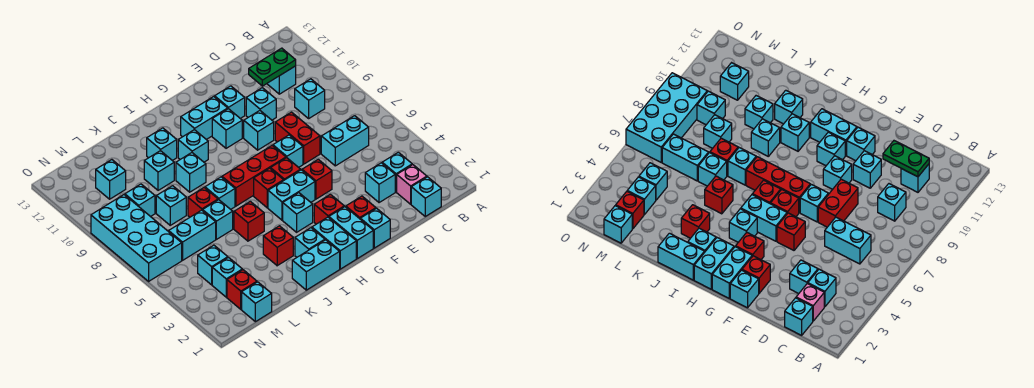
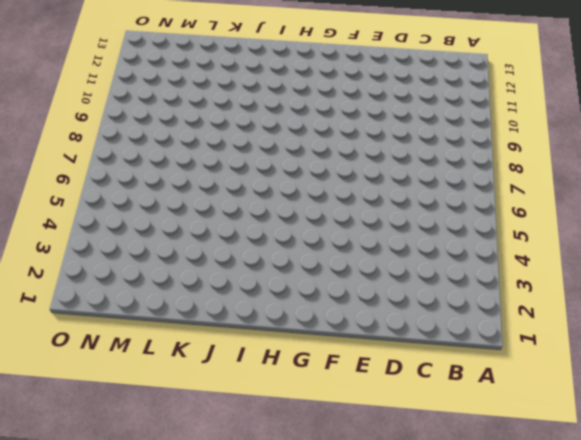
none -> cyan 1x1 brick [411,177,441,216]
none -> pink 1x1 brick [397,165,427,204]
none -> cyan 1x1 brick [382,152,412,192]
none -> cyan 1x2 brick [321,116,369,166]

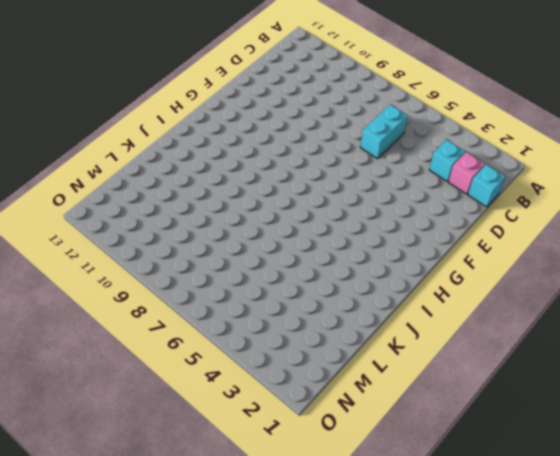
none -> cyan 1x1 brick [295,79,325,118]
none -> cyan 1x1 brick [267,66,296,94]
none -> cyan 1x1 brick [365,163,395,203]
none -> red 1x2 brick [275,112,320,164]

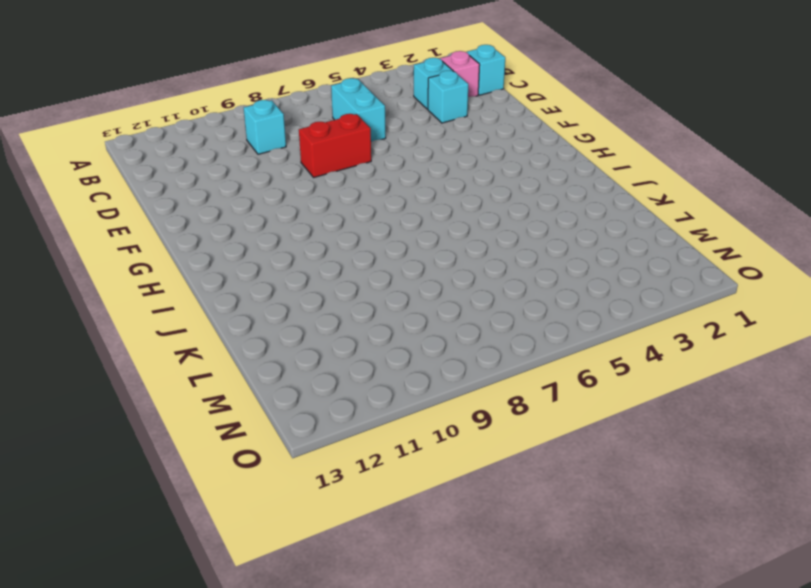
none -> cyan 1x1 brick [267,66,296,94]
none -> cyan 1x1 brick [246,88,276,120]
none -> cyan 1x1 brick [361,208,390,248]
none -> red 1x1 brick [346,196,376,219]

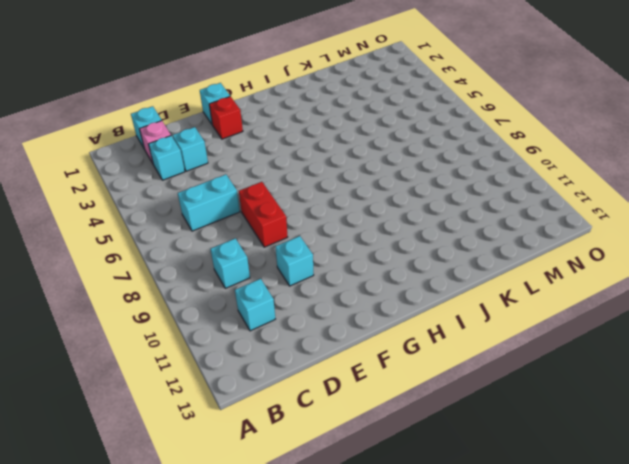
none -> red 1x1 brick [302,159,332,199]
none -> cyan 1x1 brick [273,135,303,167]
none -> cyan 1x1 brick [244,111,274,150]
none -> cyan 1x1 brick [215,86,245,118]

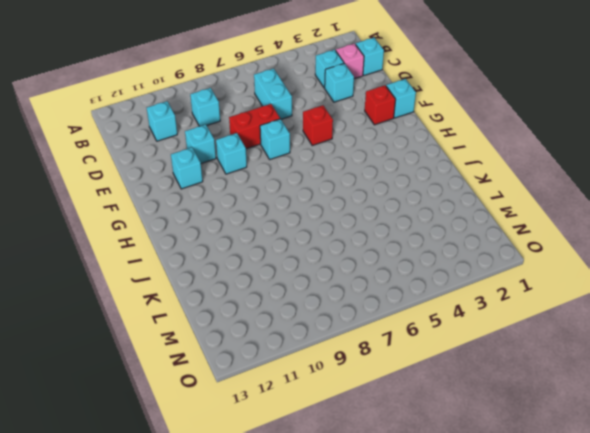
none -> cyan 1x2 brick [329,207,373,259]
none -> red 1x1 brick [314,194,344,224]
none -> cyan 1x2 brick [268,170,315,220]
none -> red 1x1 brick [271,158,301,180]

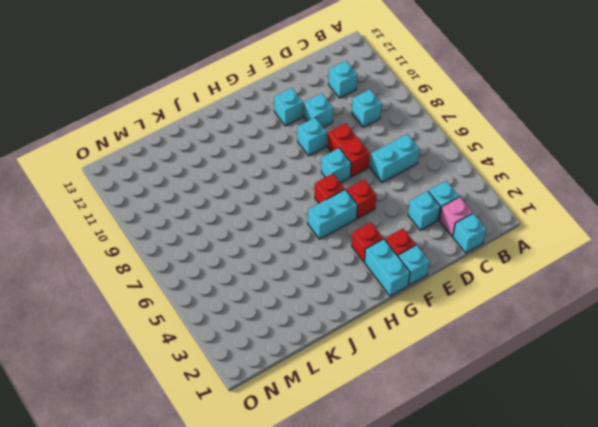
none -> red 1x3 brick [222,146,286,206]
none -> cyan 1x1 brick [212,109,242,148]
none -> cyan 1x2 brick [181,96,228,140]
none -> cyan 1x2 brick [312,217,356,269]

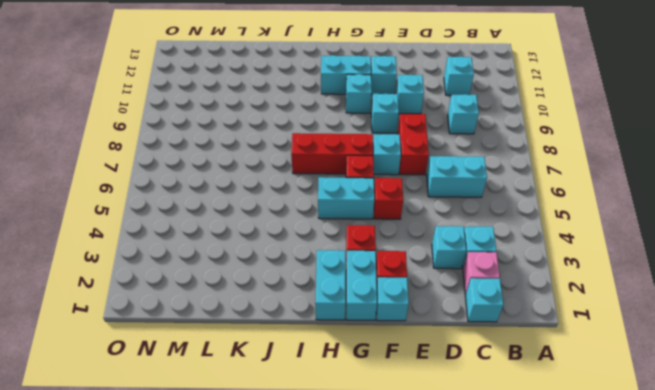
none -> cyan 1x1 brick [283,193,313,232]
none -> red 1x1 brick [254,168,284,208]
none -> cyan 1x2 brick [292,240,340,290]
none -> cyan 1x1 brick [295,228,325,257]

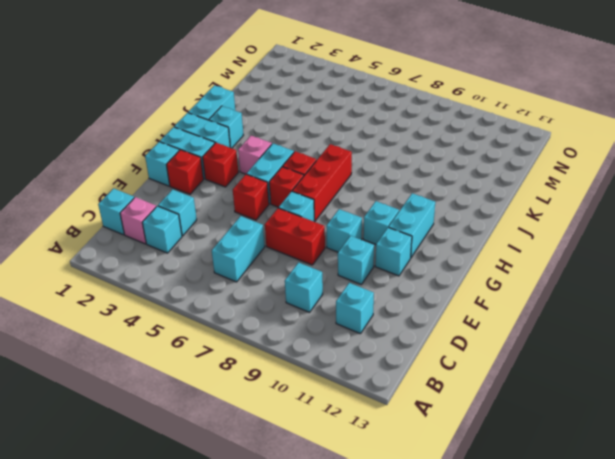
pink 1x1 brick [238,136,272,174] -> cyan 1x1 brick [283,193,313,232]
none -> cyan 1x1 brick [178,130,208,162]
none -> red 1x1 brick [263,226,293,266]
none -> red 1x1 brick [234,201,264,241]
none -> cyan 1x1 brick [205,177,235,209]

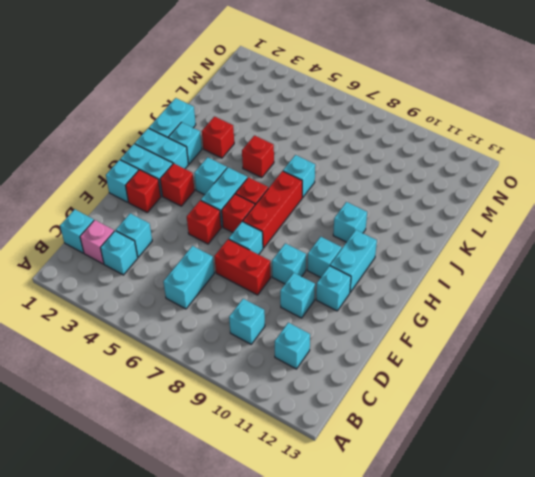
none -> cyan 1x1 brick [176,153,206,192]
none -> cyan 1x1 brick [147,128,177,161]
none -> cyan 1x1 brick [203,200,233,239]
none -> red 1x1 brick [188,188,218,217]

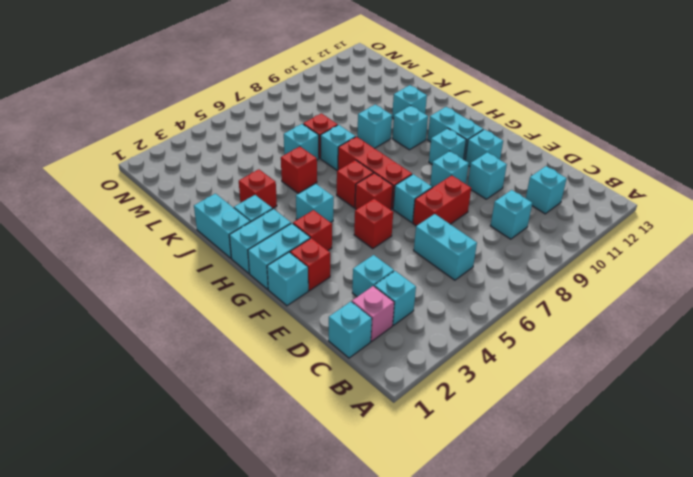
none -> cyan 1x2 brick [268,170,315,220]
none -> cyan 1x1 brick [144,151,174,190]
none -> cyan 1x2 brick [169,210,216,260]
none -> cyan 1x1 brick [156,186,186,225]

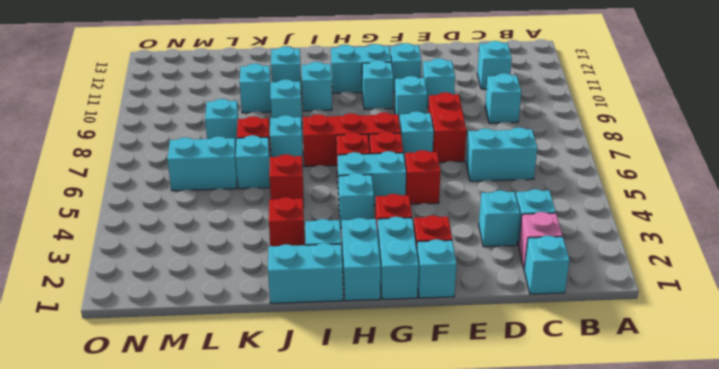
none -> cyan 1x1 brick [242,282,272,322]
none -> red 1x1 brick [227,270,257,309]
none -> cyan 1x1 brick [212,258,242,297]
none -> cyan 1x1 brick [198,245,228,285]

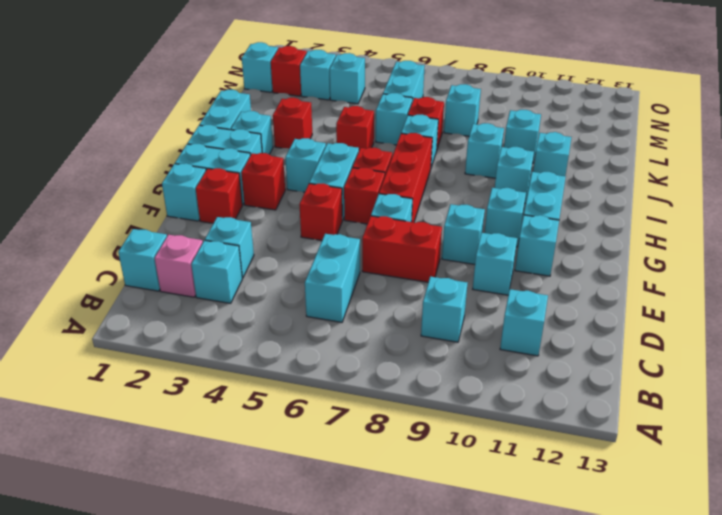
none -> cyan 1x1 brick [125,184,155,217]
none -> cyan 1x1 brick [96,160,126,199]
none -> cyan 2x4 brick [91,195,182,281]
none -> green 1x2 plate [249,48,296,86]

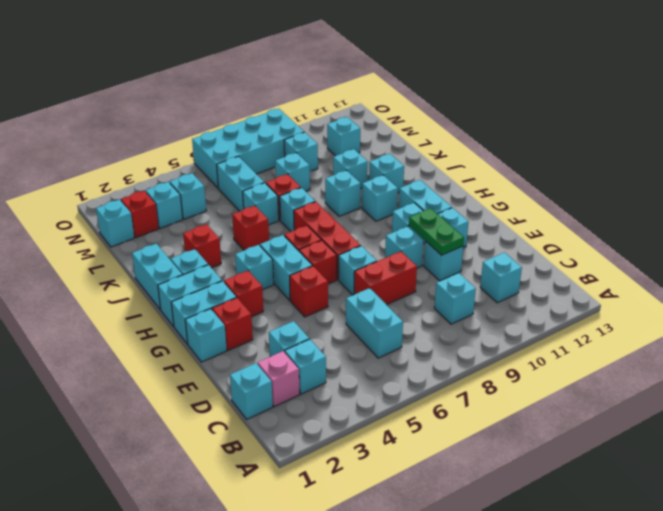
green 1x2 plate [409,208,464,255] -> green 1x2 plate moved to [249,48,296,86]

